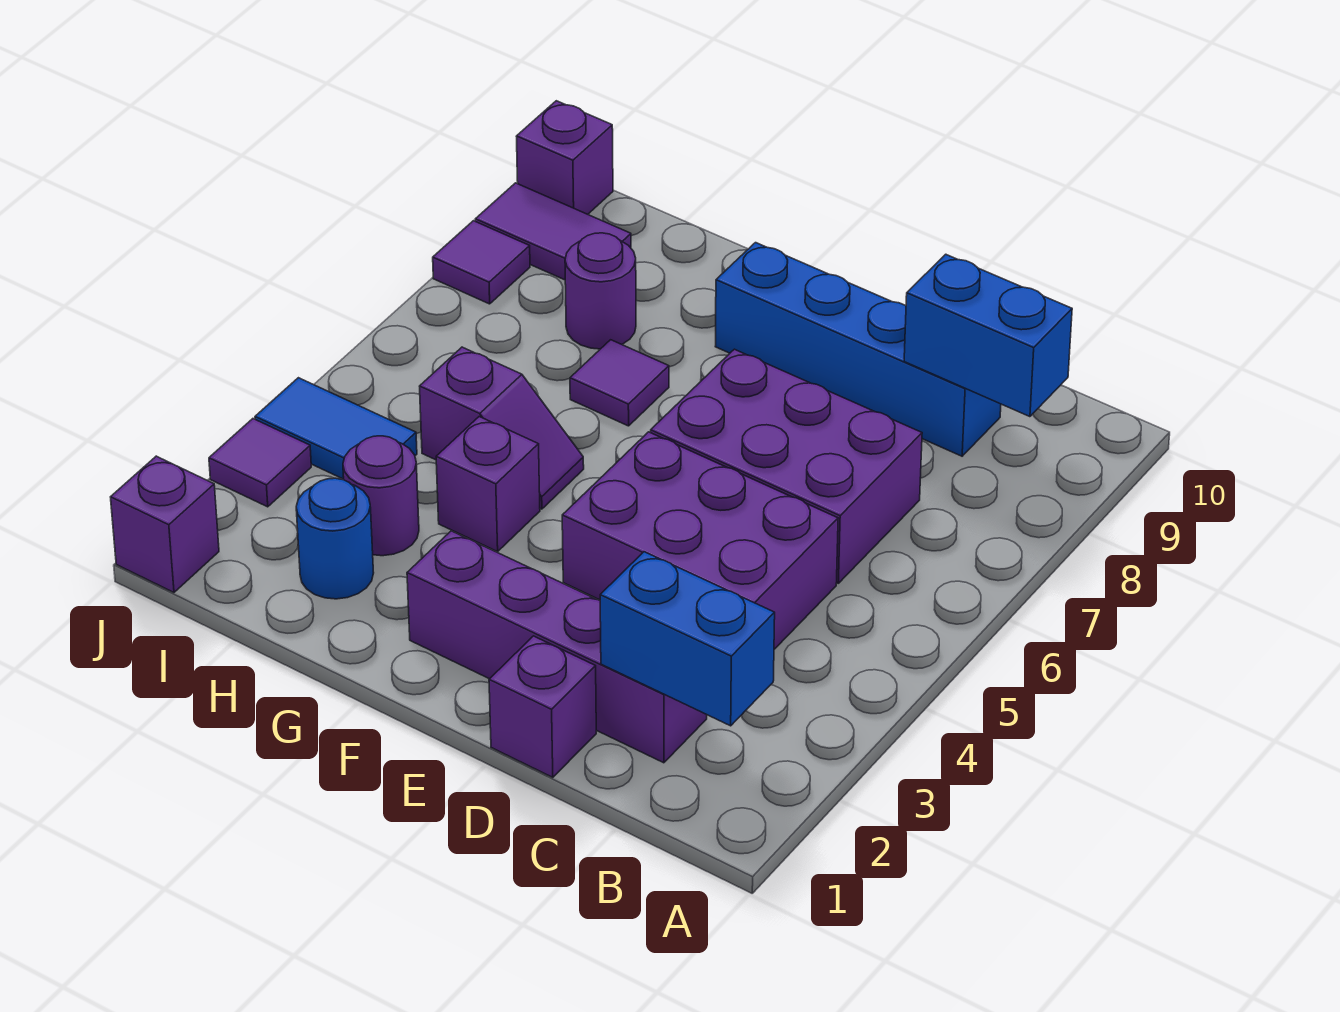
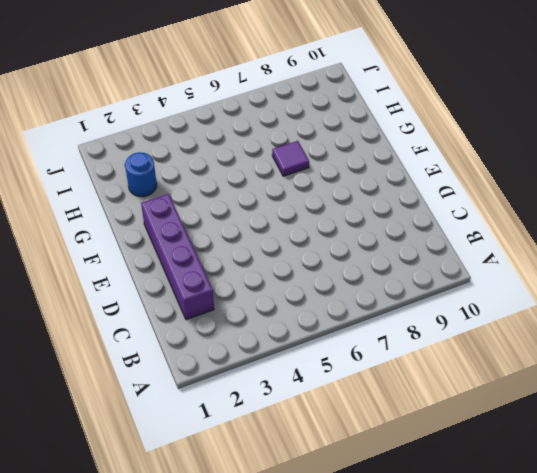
none -> purple 2x3 brick [562,432,838,649]
none -> purple 2x3 brick [651,349,922,583]
none -> blue 1x4 brick [715,243,1001,456]

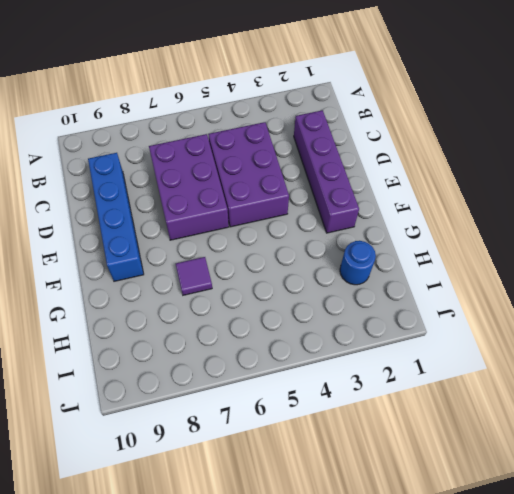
none -> purple 1x1 brick [489,636,596,777]
none -> purple 1x1 brick [436,417,540,552]
none -> purple 1x2 slope [420,347,584,509]

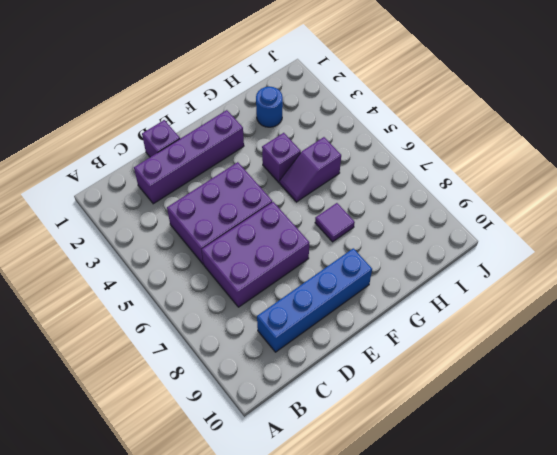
none -> purple 1x1 round brick [343,436,419,556]
none -> purple 1x1 round brick [565,233,636,349]
none -> blue 1x2 tile [255,378,417,479]

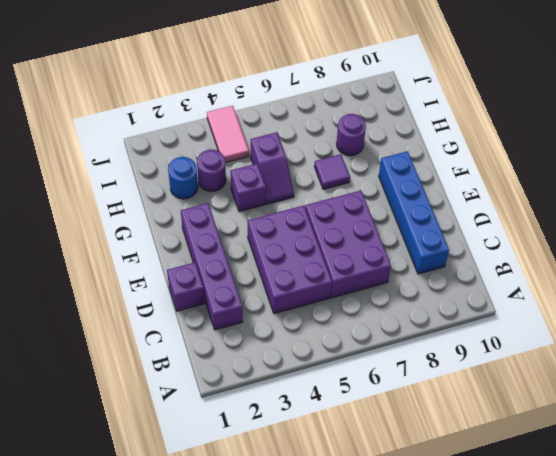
pink 1x2 tile [207,106,249,163] -> blue 1x2 tile [255,378,417,479]
none -> purple 1x2 tile [475,183,631,280]
none -> purple 1x1 brick [111,456,219,592]
none -> purple 1x1 tile [209,419,311,507]

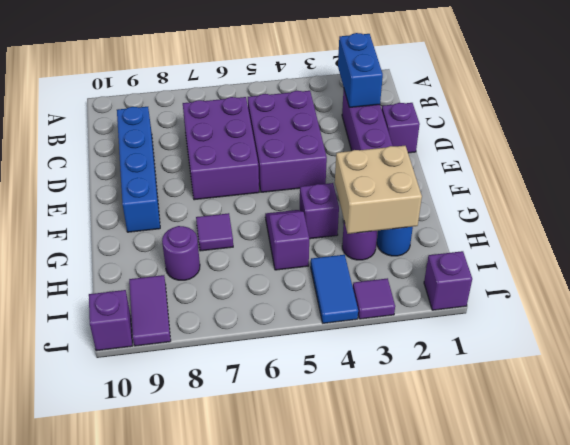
tan 2x2 brick [335,146,422,234] -> none
none -> purple 1x1 tile [433,221,530,304]
none -> blue 1x2 brick [904,254,1072,417]

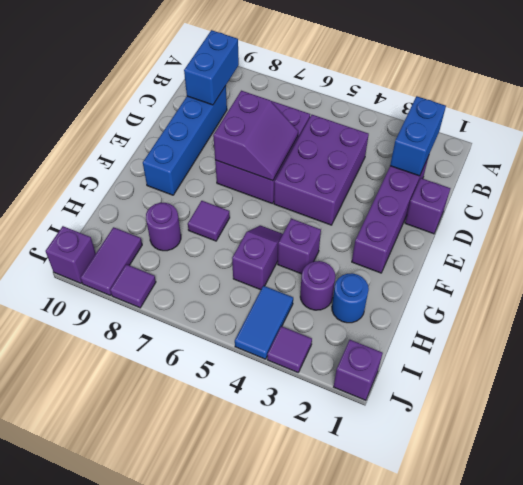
purple 2x2 slope [213,91,298,181] -> none

